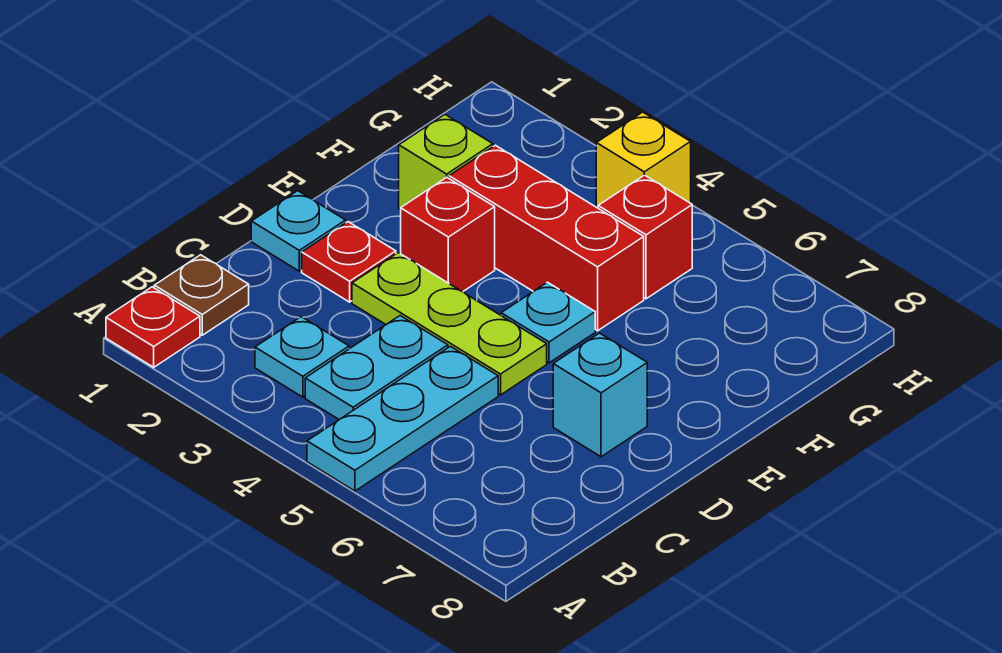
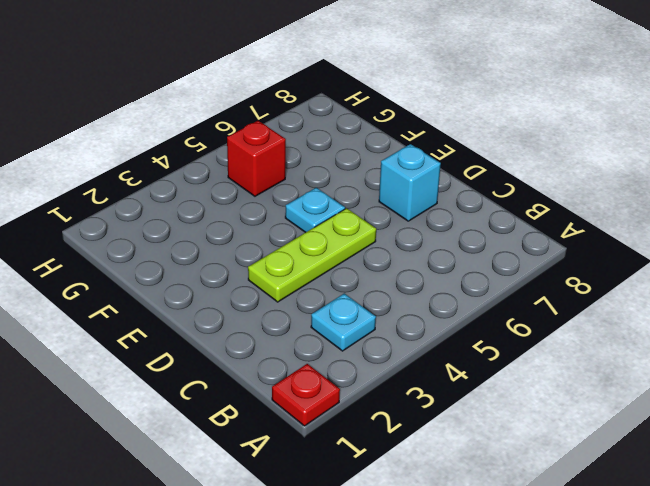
none -> cyan 1x3 plate [307,346,498,491]
none -> brown 1x1 plate [154,255,249,335]
none -> cyan 1x2 plate [305,316,448,420]

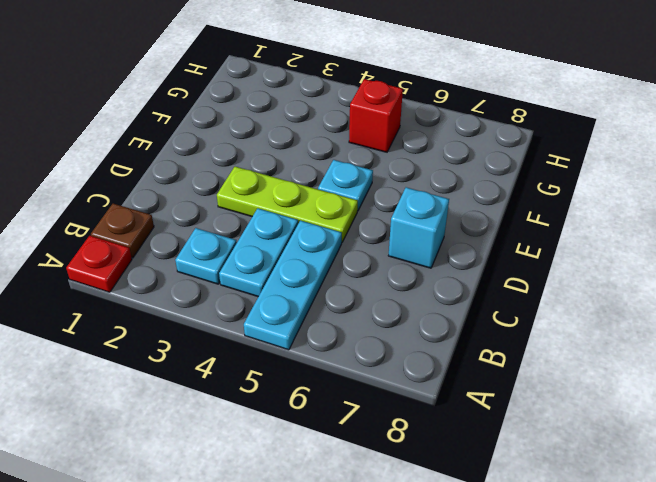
none -> cyan 1x1 plate [251,191,346,271]
none -> red 1x1 plate [302,222,396,302]
none -> red 1x1 brick [400,177,495,292]

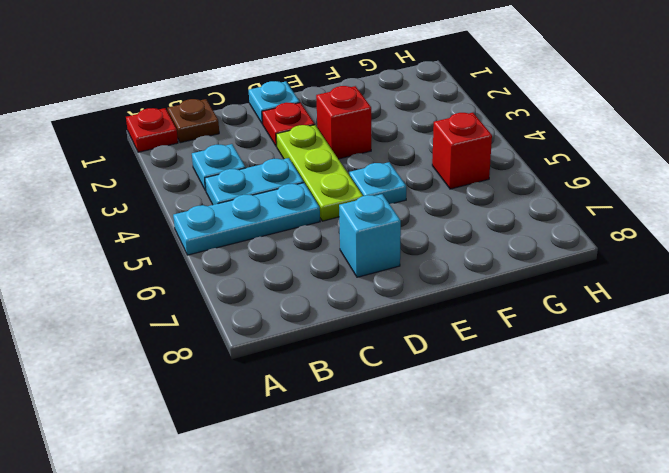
none -> lime 1x1 brick [399,115,493,210]
none -> red 1x3 brick [449,145,644,331]
none -> yellow 1x1 brick [596,112,691,207]

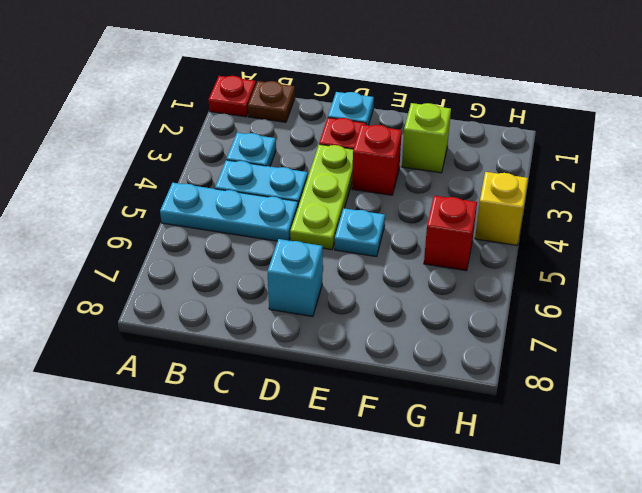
none -> red 1x3 brick [449,145,644,331]

